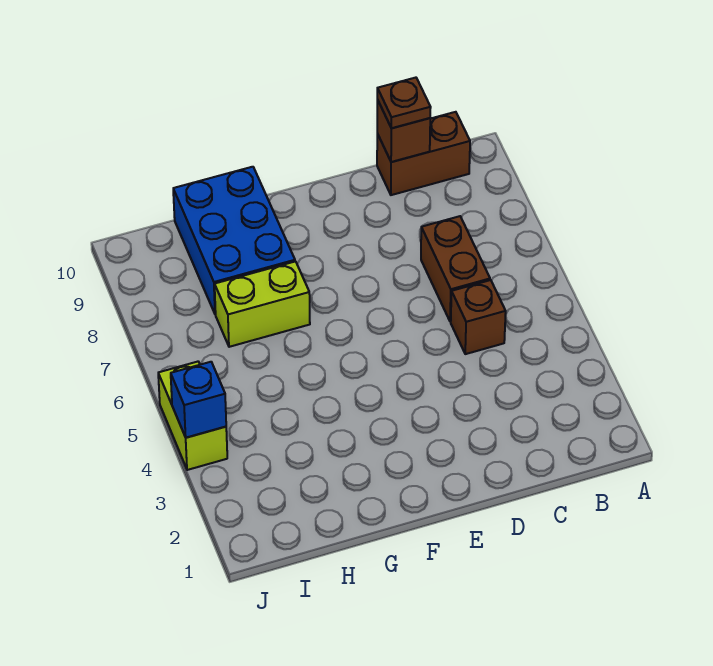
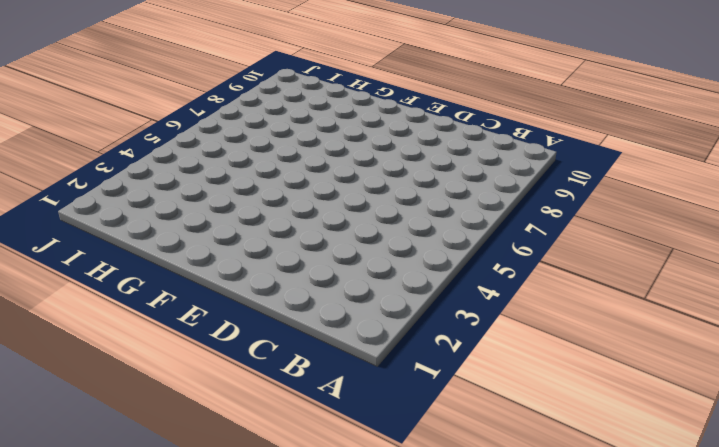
none -> brown 1x2 brick [377,112,470,195]
none -> brown 1x1 brick [451,280,506,354]

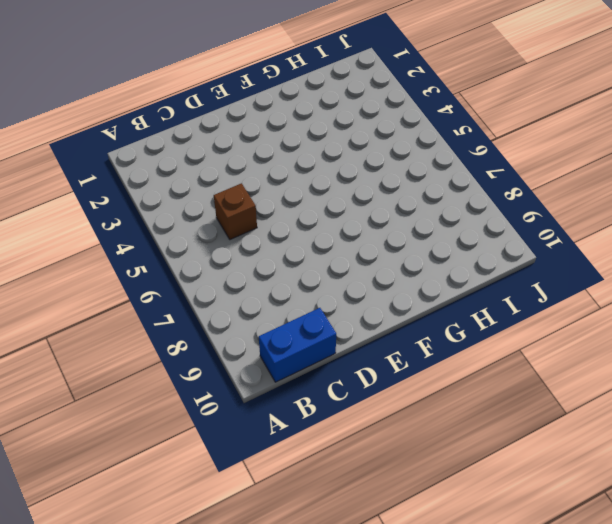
blue 1x2 brick [259,308,336,382] -> brown 1x2 brick [377,112,470,195]
none -> brown 1x2 brick [421,216,490,322]
none -> lime 1x2 brick [215,261,310,347]

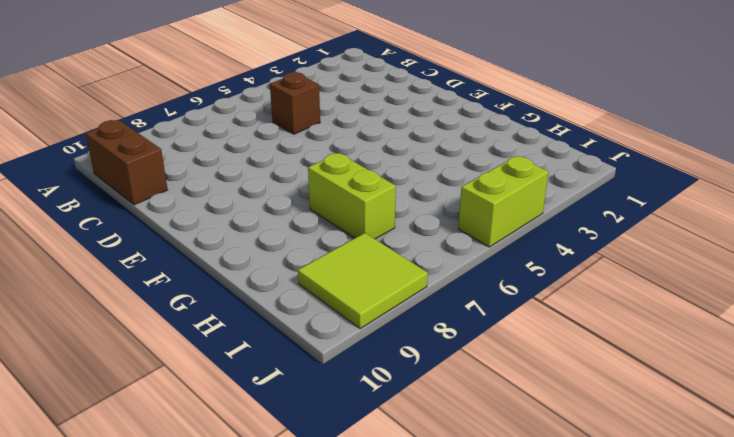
lime 2x2 tile [298,233,428,329] -> none
none -> brown 1x2 brick [421,216,490,322]
none -> blue 2x3 brick [173,167,295,314]

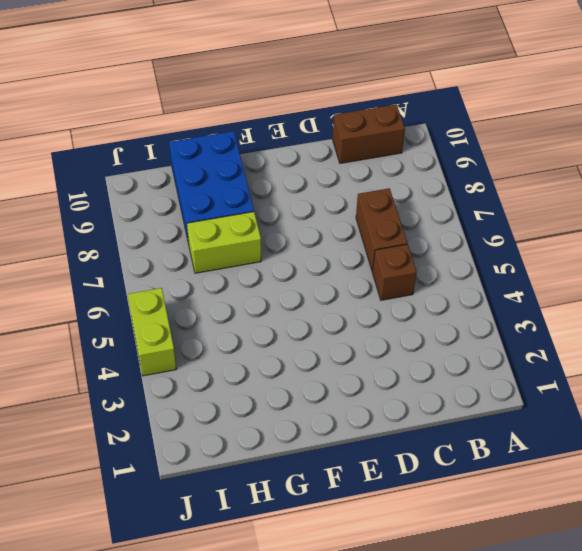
none -> brown 1x1 brick [377,100,430,162]
none -> blue 1x1 brick [171,362,226,438]

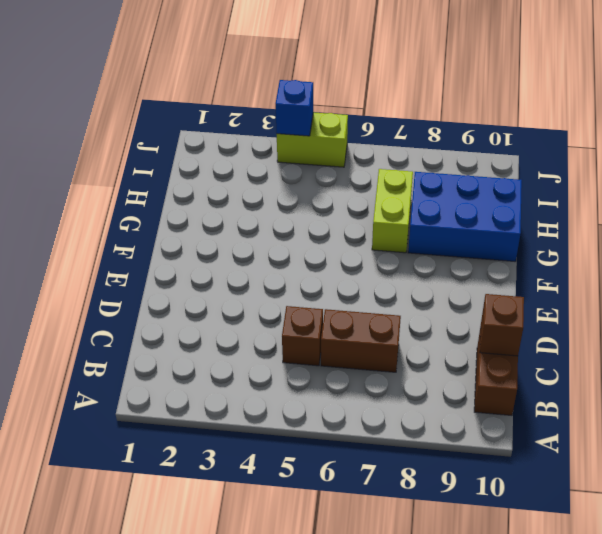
none -> brown 1x1 plate [377,78,431,128]

